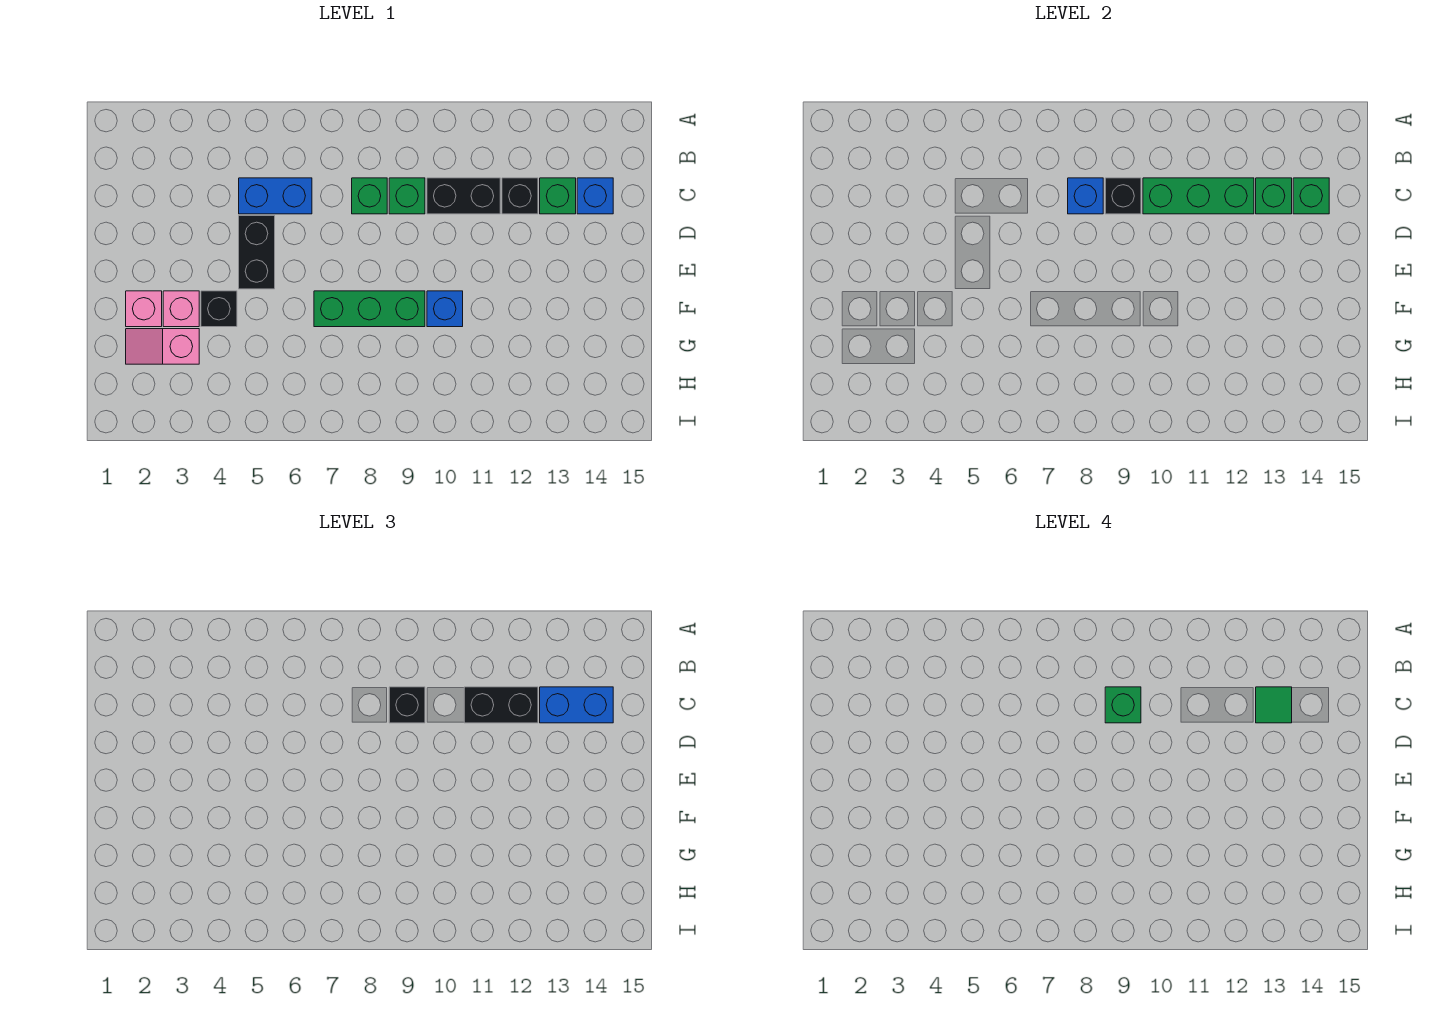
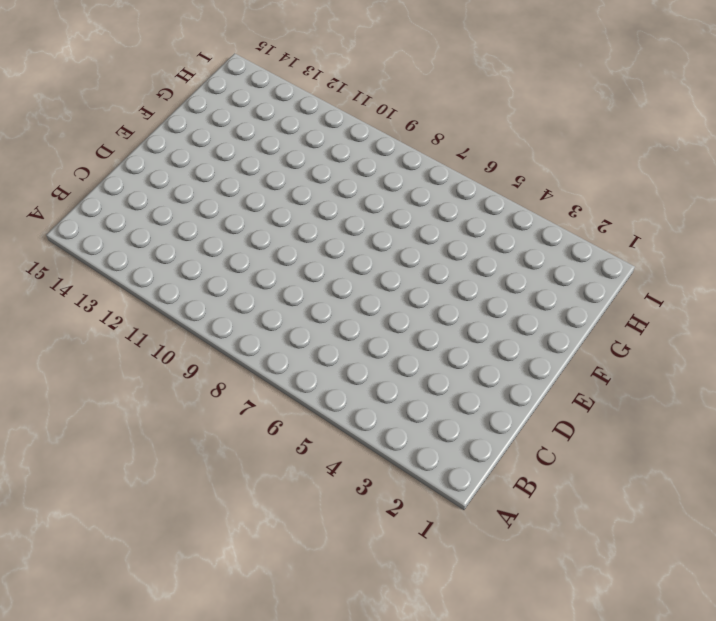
none -> blue 1x2 brick [239,178,312,214]
none -> green 1x1 brick [352,178,387,214]
none -> green 1x1 brick [389,178,425,214]

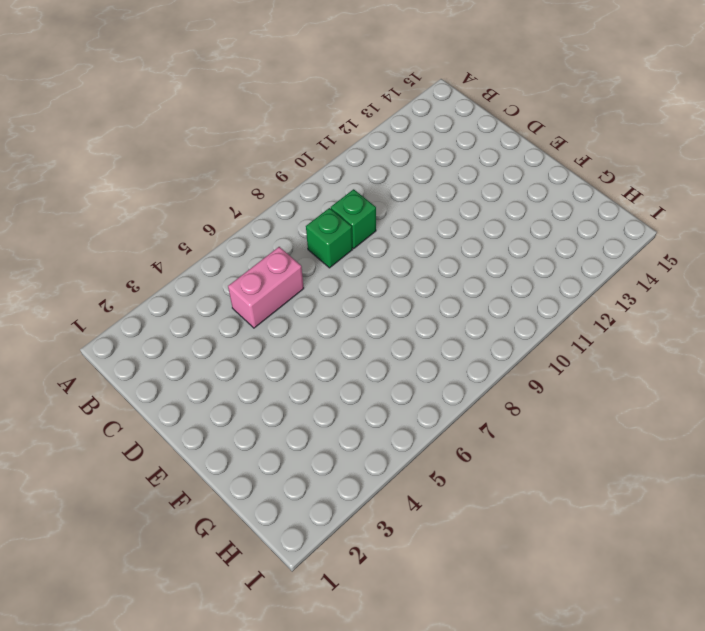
pink 1x2 brick [228,247,304,328] -> blue 1x2 brick [239,178,312,214]
none -> black 1x2 brick [427,178,500,214]
none -> black 1x1 brick [502,178,538,214]
none -> green 1x1 brick [540,178,576,214]

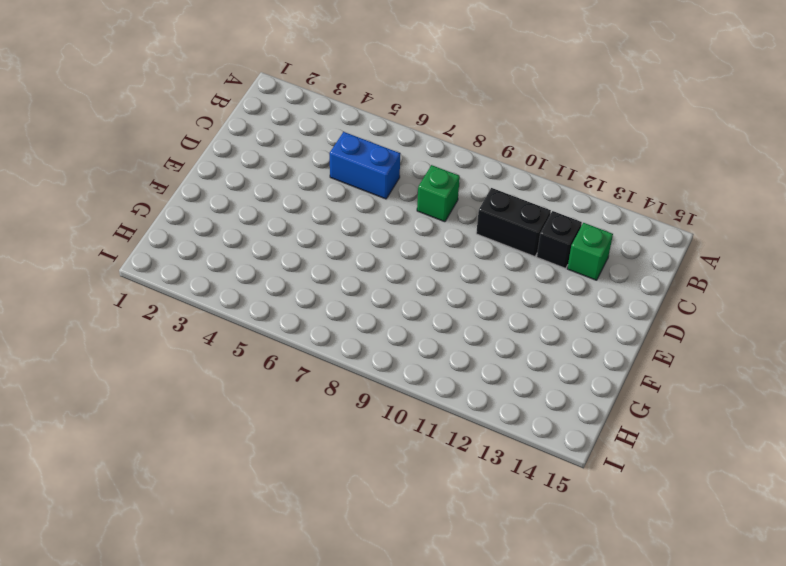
none -> green 1x1 brick [389,178,425,214]
none -> blue 1x1 brick [577,178,613,214]
none -> black 1x2 brick [239,216,275,289]

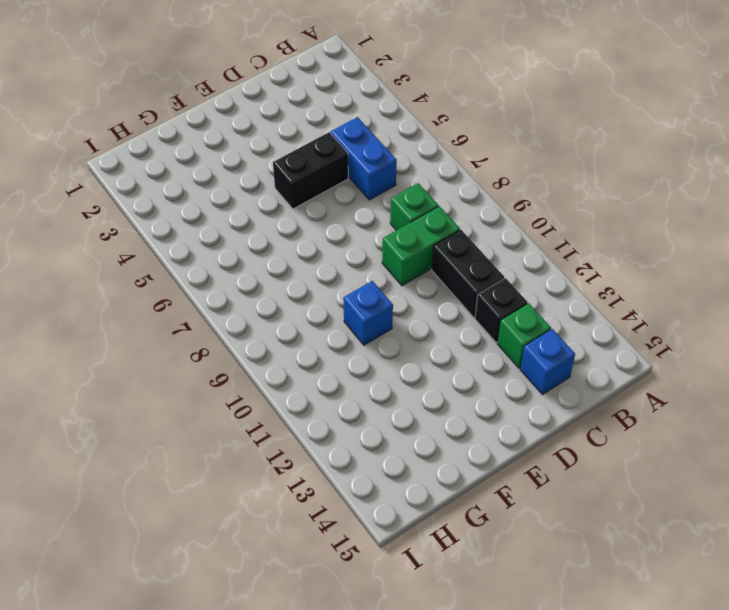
green 1x2 brick [382,206,460,286] -> green 1x1 brick [389,178,425,214]
none -> pink 1x1 brick [126,291,162,327]
none -> pink 1x1 brick [163,291,199,327]
none -> black 1x1 brick [201,291,237,327]

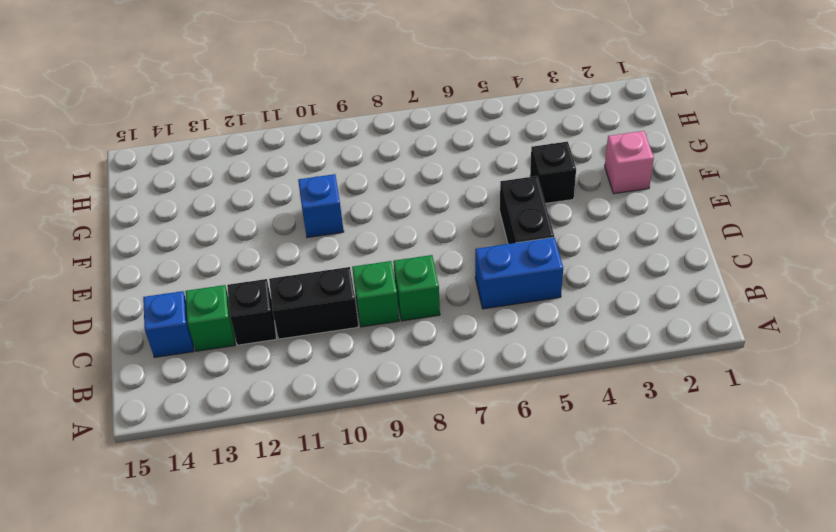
none -> pink 1x1 brick [163,291,199,327]
none -> green 1x3 brick [314,291,425,327]
none -> pink 1x2 slope [126,329,199,364]

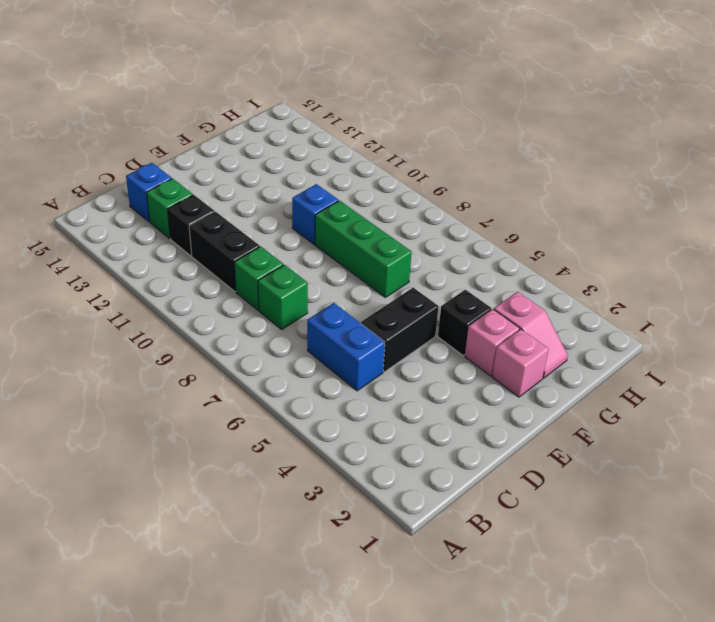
none -> blue 1x1 brick [1068,178,1103,214]
none -> black 1x1 brick [1105,178,1141,214]
none -> green 1x3 brick [1143,178,1254,214]

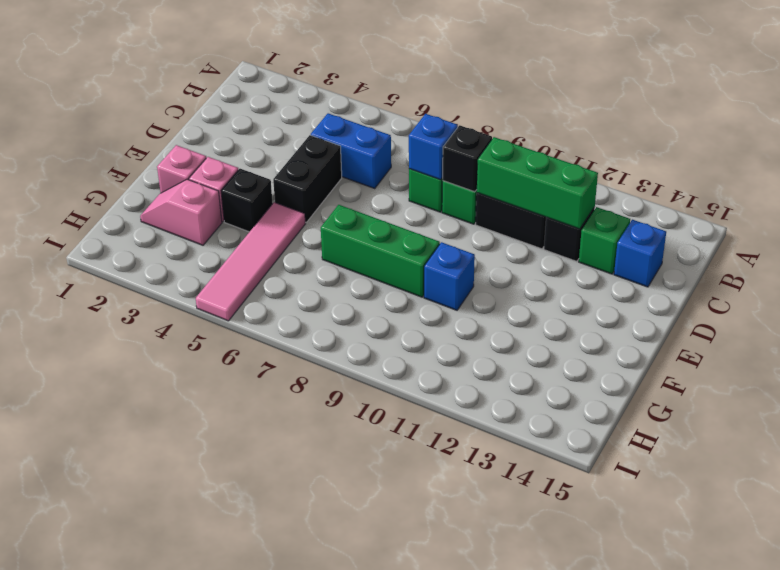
pink 1x4 tile [196,202,306,321] -> none
none -> green 1x1 brick [1256,178,1292,214]
none -> green 1x1 brick [1293,178,1329,214]
none -> black 1x1 brick [389,687,425,723]

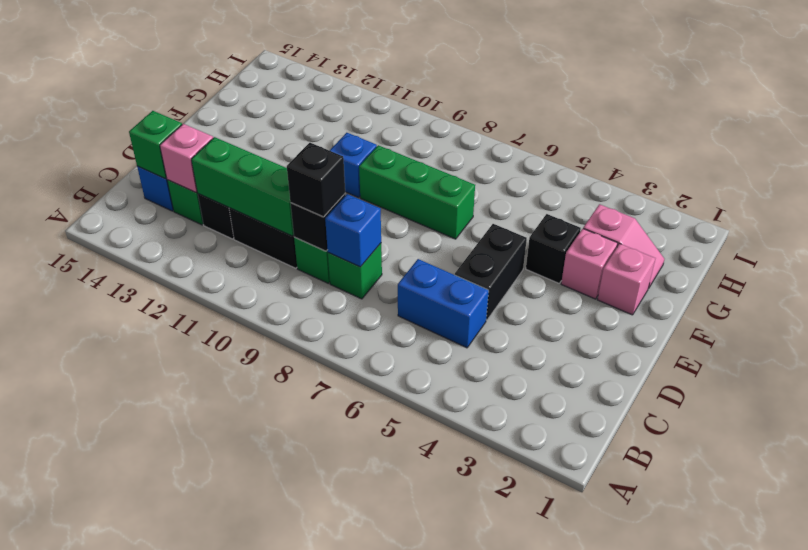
pink 1x1 brick [160,124,213,192] -> green 1x1 brick [1256,178,1292,214]
none -> black 1x2 brick [464,687,538,723]
none -> blue 1x2 brick [540,687,613,723]
none -> green 1x1 brick [1105,687,1141,723]

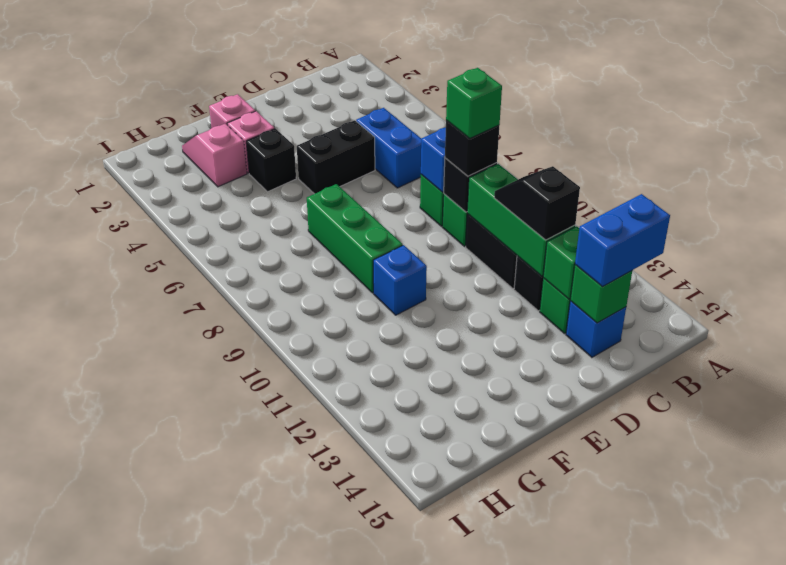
blue 1x2 brick [575,194,670,287] -> blue 1x2 brick turned to [540,687,613,723]
black 1x2 slope [494,166,580,240] -> black 1x2 brick [464,687,538,723]
none -> green 1x1 tile [1256,687,1292,723]

